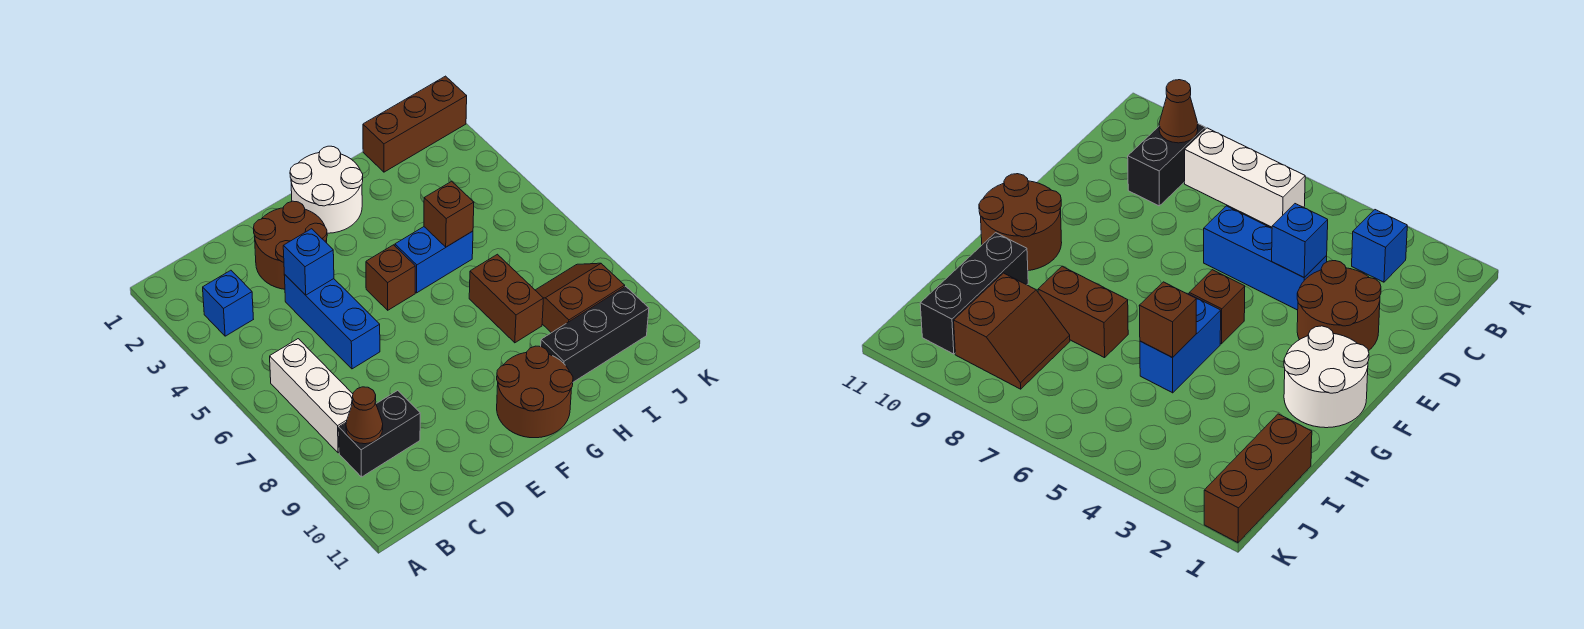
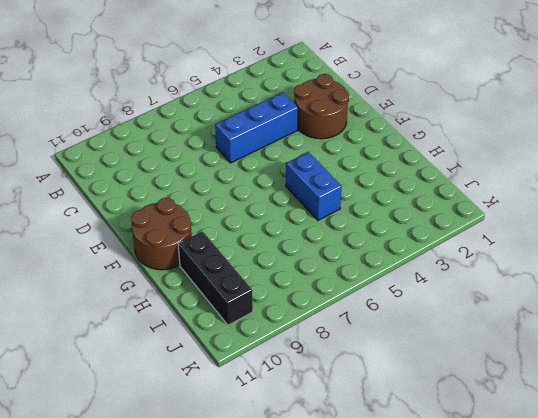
none -> blue 1x1 brick [203,270,253,336]
none -> white 1x3 brick [270,339,353,453]
none -> black 1x2 brick [339,390,420,477]

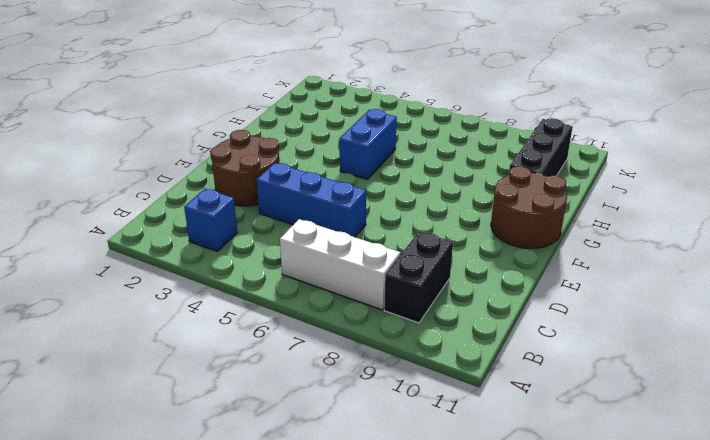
none -> white 2x2 round brick [290,146,363,233]
none -> brown 1x1 brick [366,245,415,310]
none -> brown 1x2 brick [469,254,543,343]

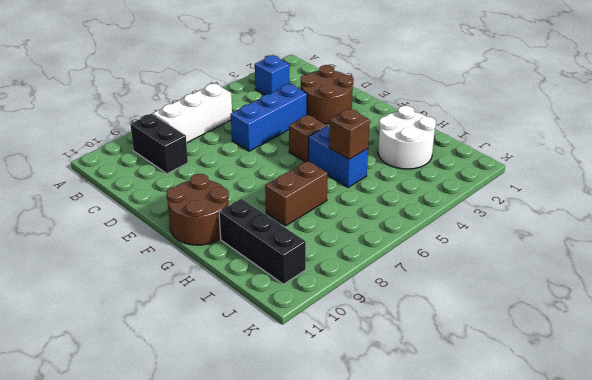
white 2x2 round brick [378,106,436,169] -> white 2x2 round brick moved to [290,146,363,233]
none -> brown 1x3 brick [363,76,467,172]
none -> brown 2x2 slope [535,263,625,333]
none -> brown 1x1 cone [346,387,383,444]

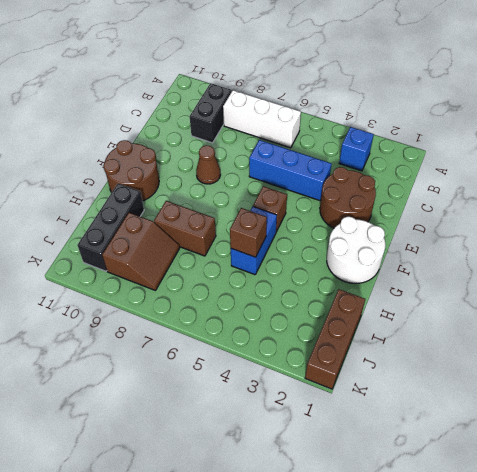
brown 1x1 cone [196,145,221,184] -> brown 1x1 cone moved to [346,387,383,444]
none -> blue 1x1 brick [283,229,334,295]

